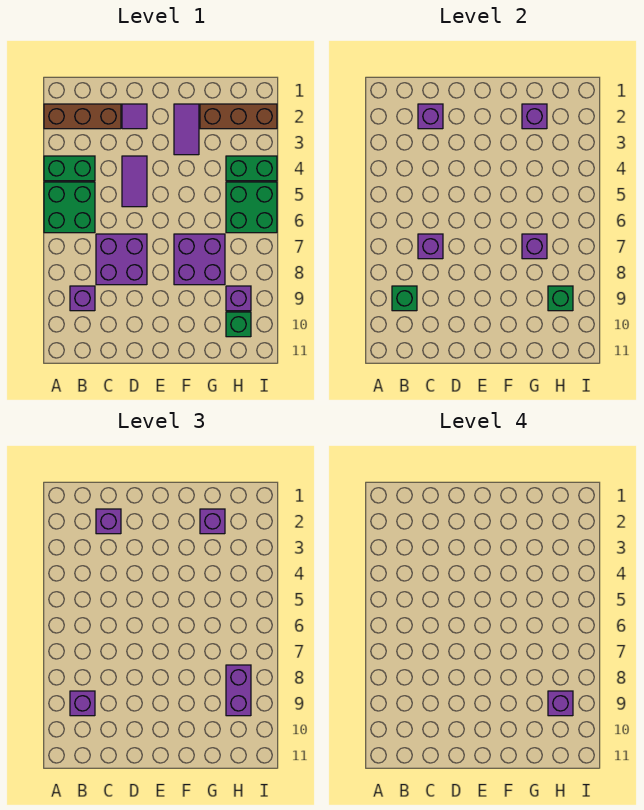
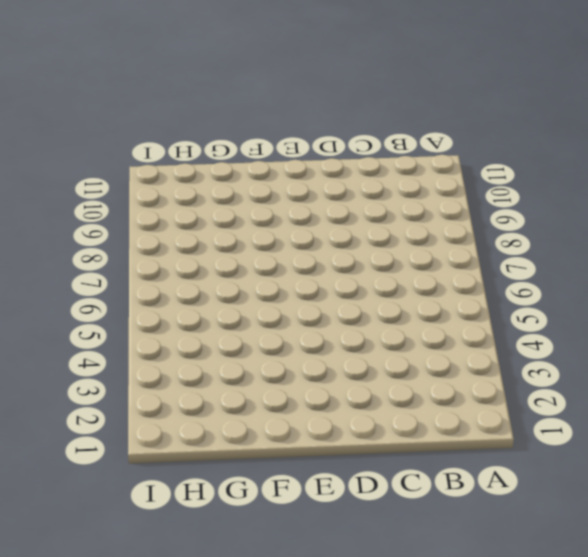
none -> brown 1x3 brick [44,104,121,129]
none -> green 1x2 brick [44,156,95,181]
none -> green 2x2 brick [44,182,95,233]

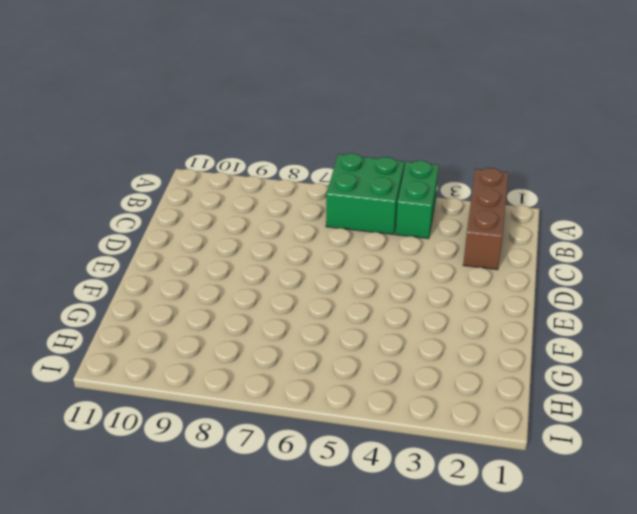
none -> purple 1x1 brick [70,286,95,311]
none -> purple 2x2 brick [96,234,147,285]
none -> purple 1x1 tile [122,104,147,129]

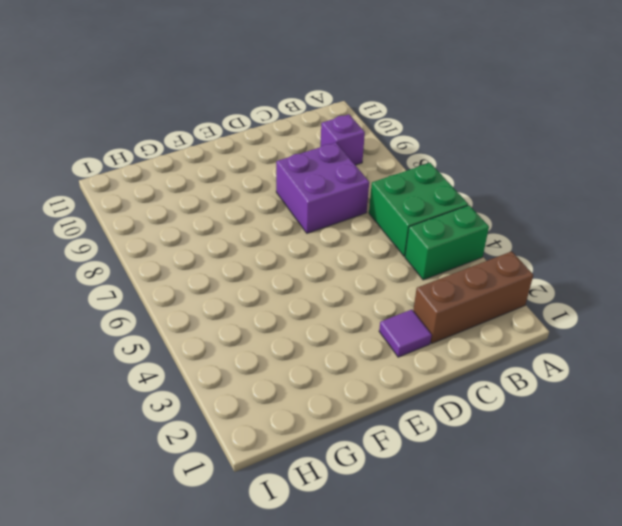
none -> purple 1x2 tile [122,156,147,207]
none -> purple 1x2 tile [174,104,199,155]
none -> purple 2x2 brick [174,234,225,285]

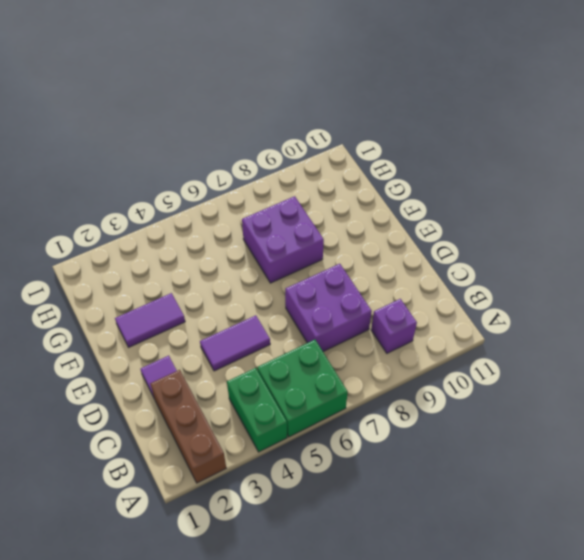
none -> brown 1x3 brick [200,104,277,129]
none -> green 1x2 brick [226,156,277,181]
none -> green 2x2 brick [226,182,277,233]

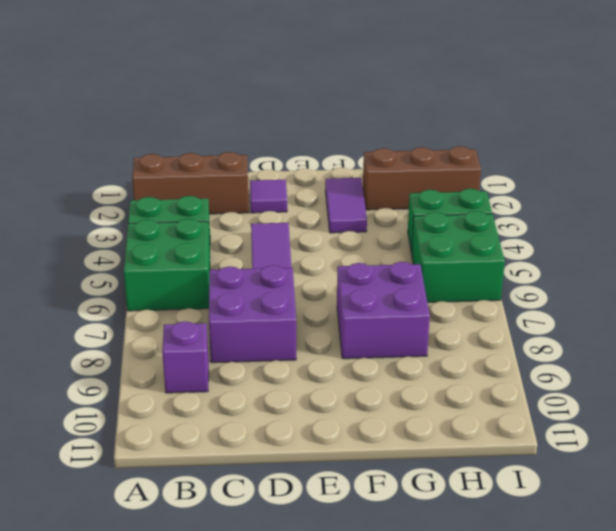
none -> purple 1x1 brick [226,286,251,311]
none -> green 1x1 brick [226,312,251,337]
none -> green 1x1 brick [392,286,417,311]

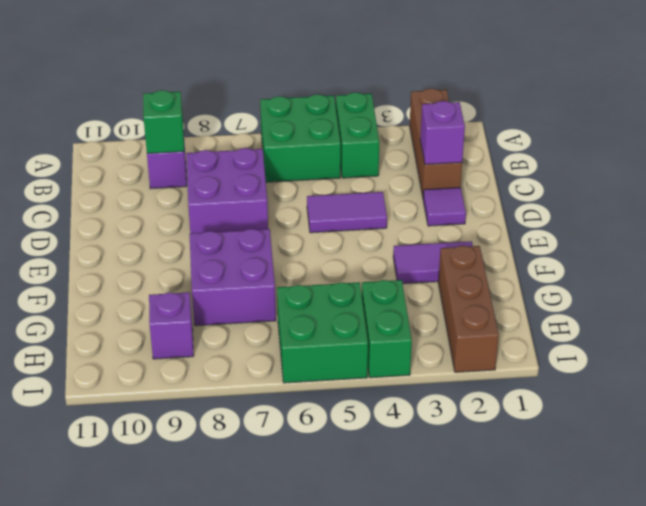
none -> green 1x1 brick [226,312,251,337]
none -> purple 1x1 brick [418,234,443,259]
none -> purple 1x1 brick [522,104,547,129]

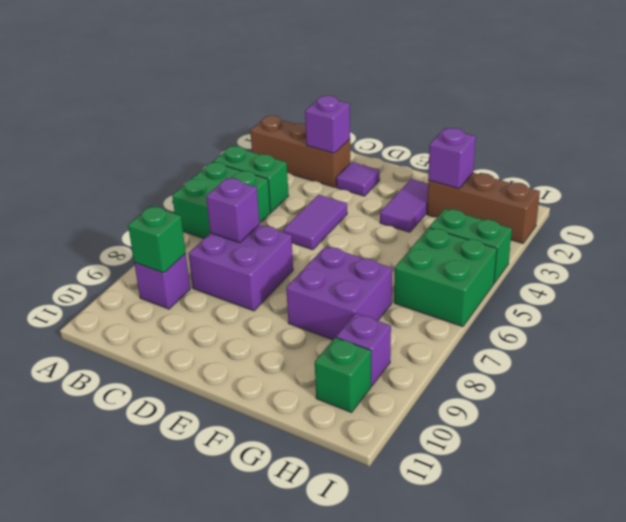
none -> purple 1x1 brick [522,234,547,259]
none -> green 1x1 brick [548,286,573,311]
none -> purple 1x1 brick [70,691,95,716]

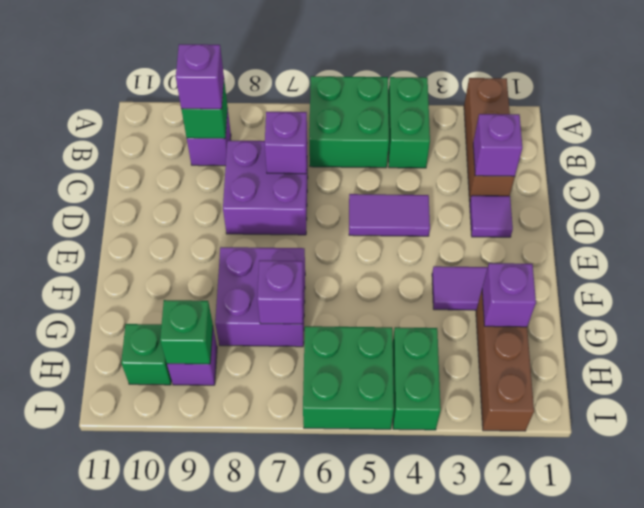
none -> purple 1x1 brick [96,509,121,534]
none -> purple 1x1 brick [200,509,225,534]
none -> purple 1x2 brick [226,665,251,716]

